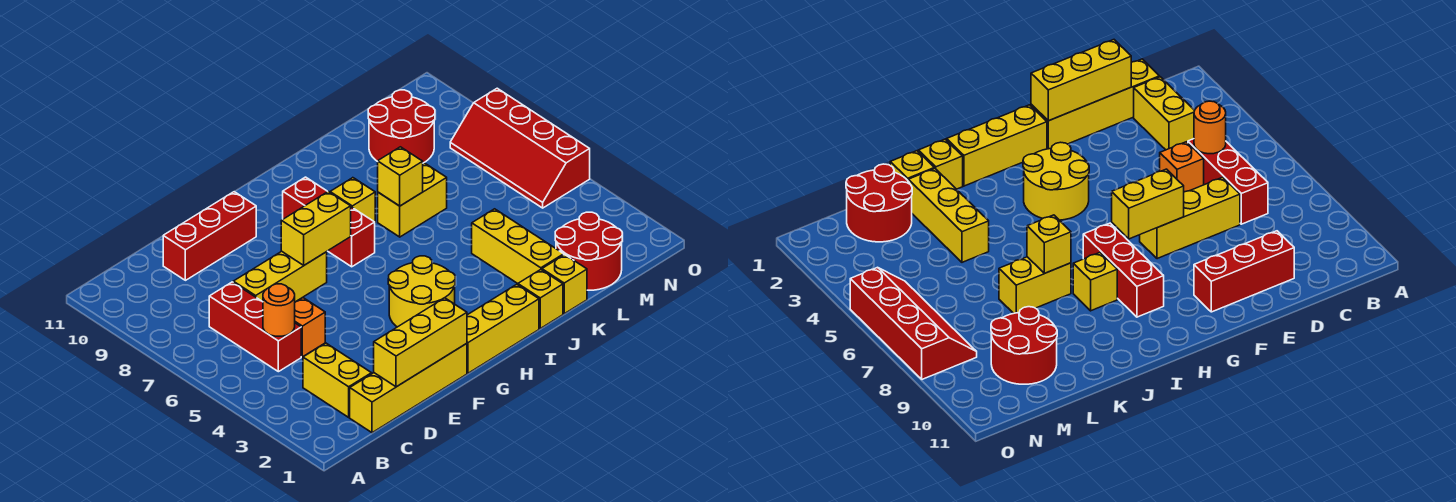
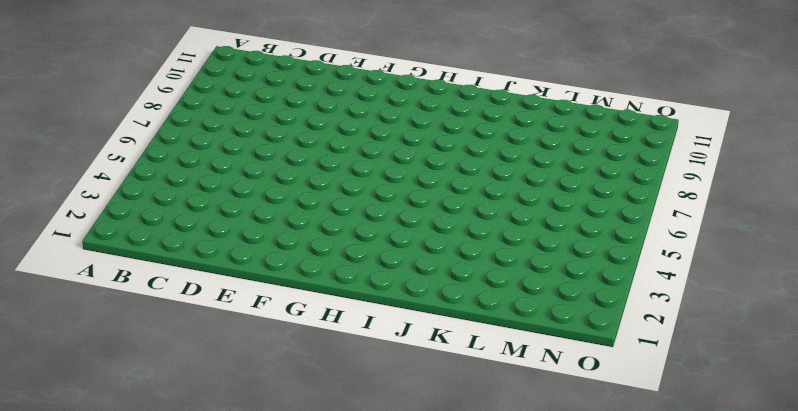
none -> yellow 1x4 brick [350,344,467,433]
none -> yellow 1x2 brick [303,343,372,417]
none -> red 1x3 brick [209,282,301,372]

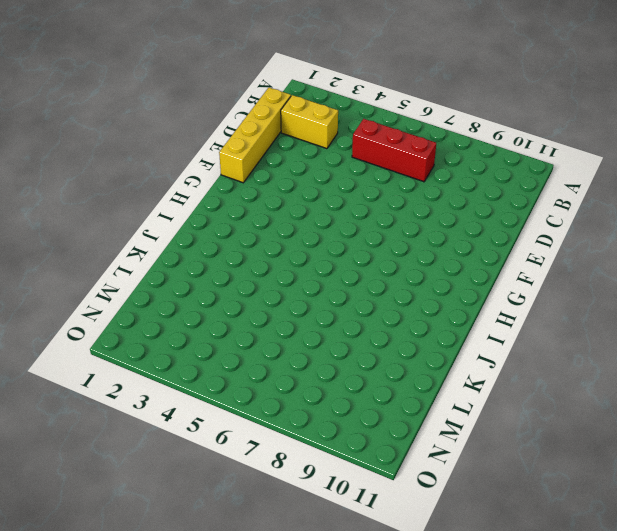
none -> orange 1x1 brick [295,298,325,357]
none -> yellow 1x3 brick [233,251,327,302]
none -> red 1x3 brick [163,192,256,280]

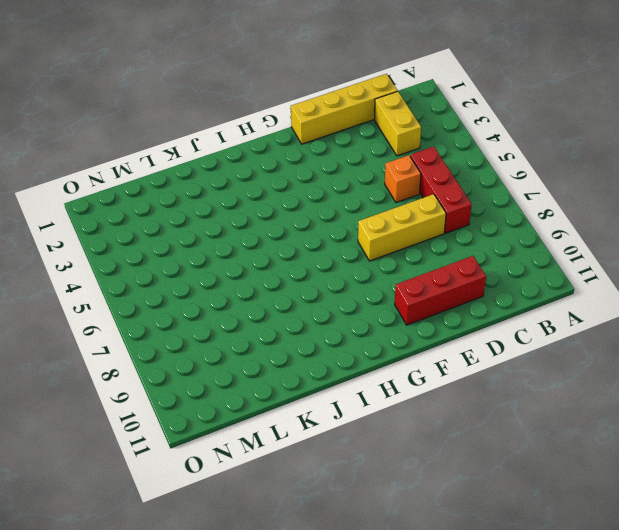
none -> yellow 1x3 brick [467,284,539,373]
none -> yellow 2x2 round brick [388,256,455,327]
none -> red 1x3 brick [283,177,375,267]

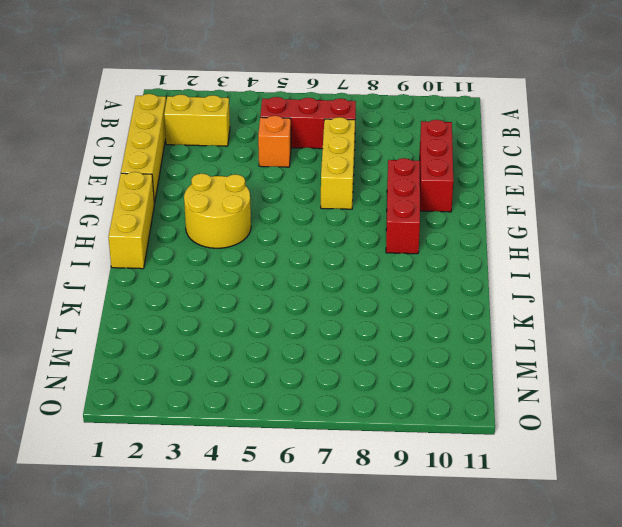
red 1x3 brick [386,158,420,254] -> red 1x3 brick turned to [283,177,375,267]
none -> yellow 1x1 brick [330,178,375,222]
none -> yellow 1x1 brick [518,270,563,328]
none -> yellow 1x2 brick [378,163,447,237]

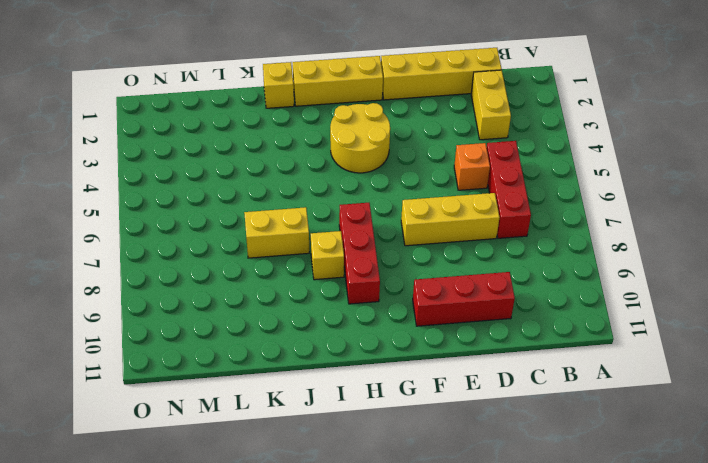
none -> yellow 1x1 brick [542,255,587,314]
none -> yellow 1x3 brick [472,209,564,283]
none -> red 2x2 round brick [555,212,622,290]

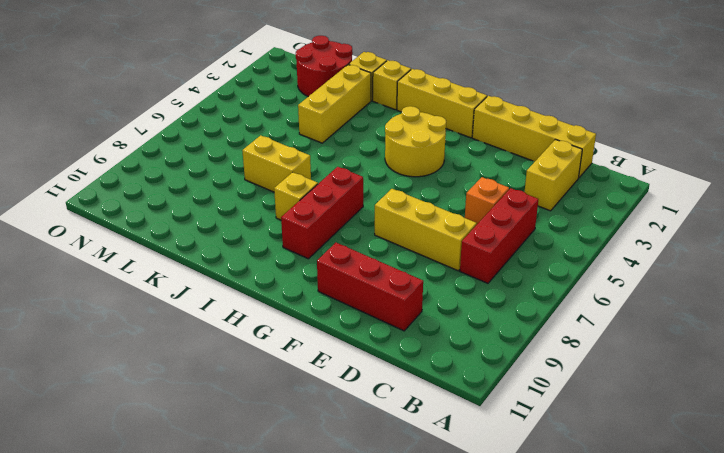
none -> red 2x2 round brick [368,90,435,163]
none -> red 2x4 slope [450,88,590,208]
none -> orange 1x1 round brick [263,284,295,336]

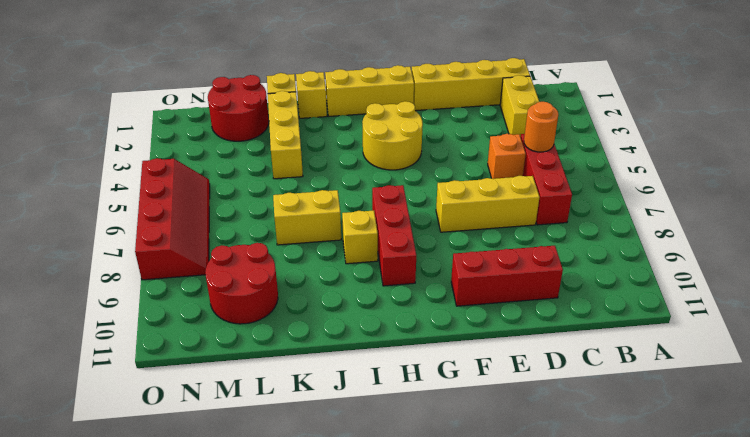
none -> yellow 1x3 brick [374,298,467,387]
none -> yellow 1x2 brick [281,191,351,265]
none -> yellow 1x1 brick [378,147,423,206]

